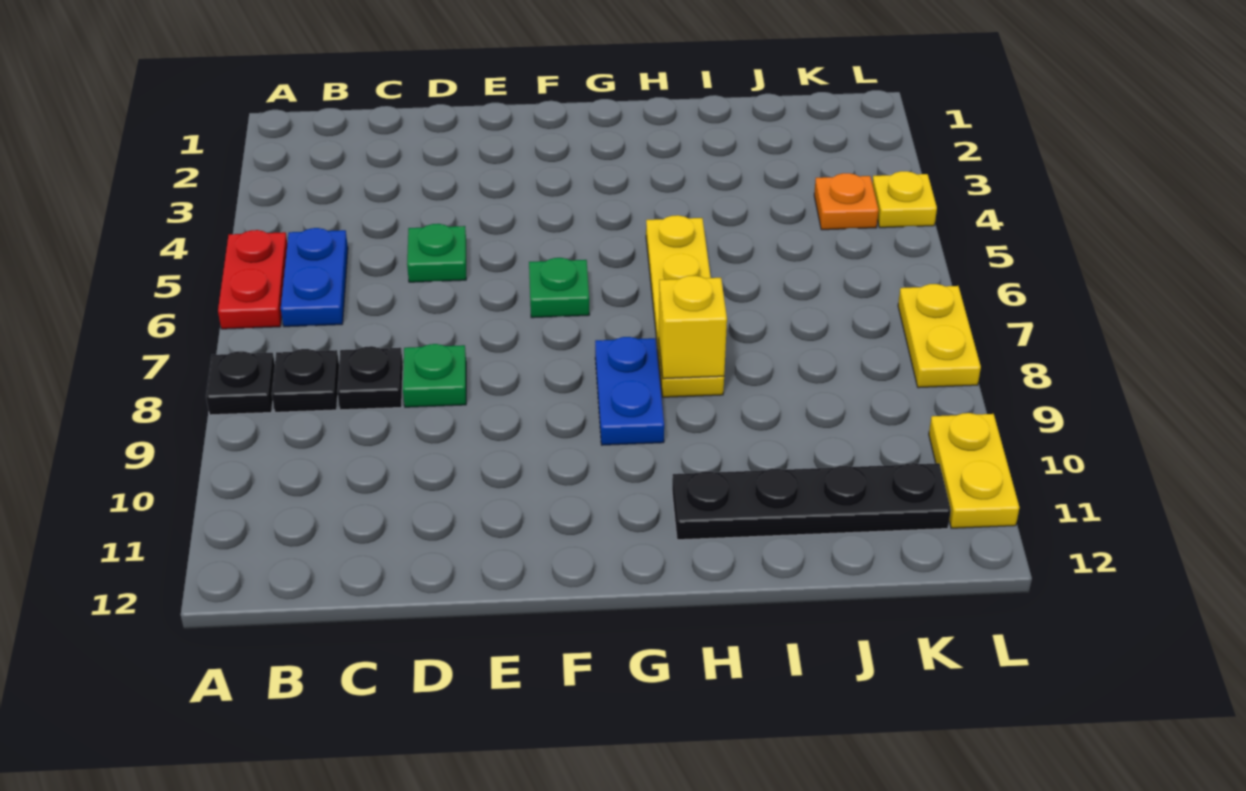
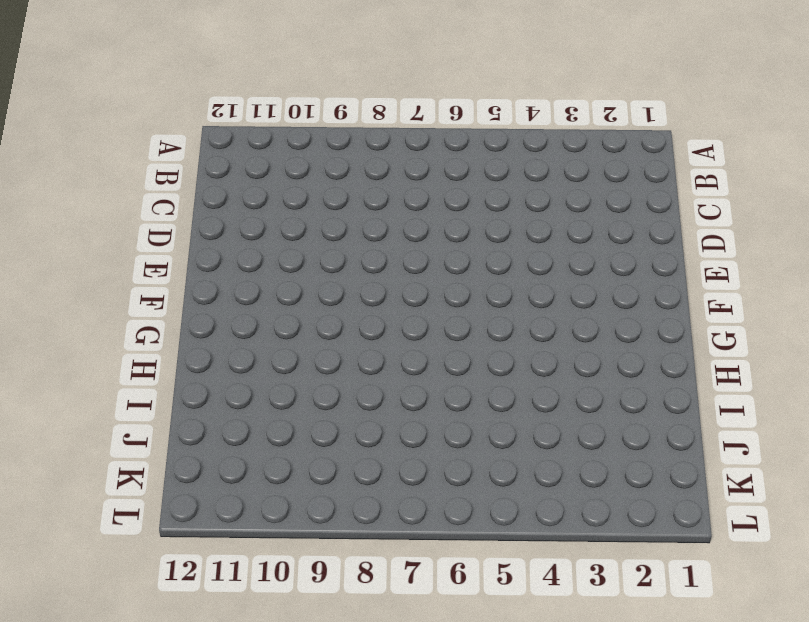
none -> red 1x2 plate [218,230,287,329]
none -> black 1x1 plate [206,351,275,415]
none -> blue 1x2 plate [281,228,348,327]

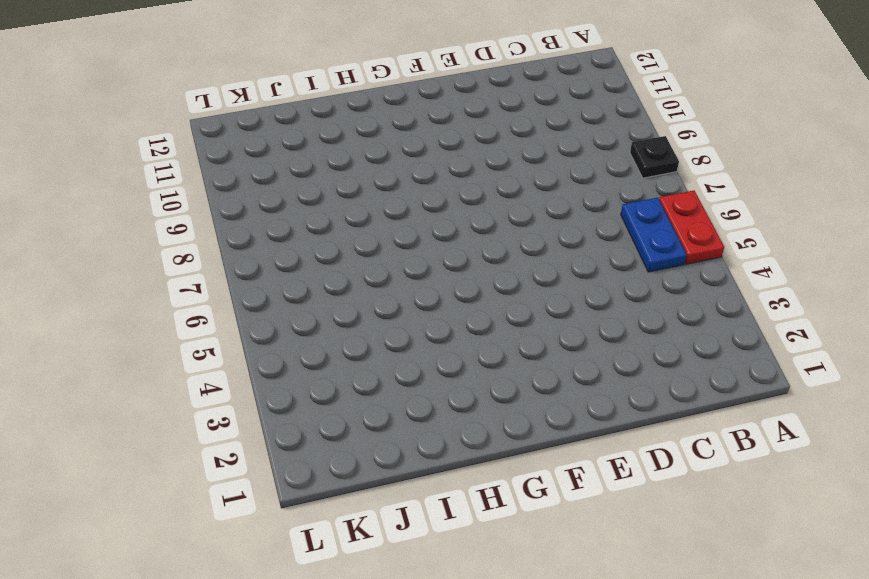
none -> black 1x1 plate [272,349,339,412]
none -> black 1x1 plate [337,346,403,410]
none -> green 1x1 plate [407,224,466,282]

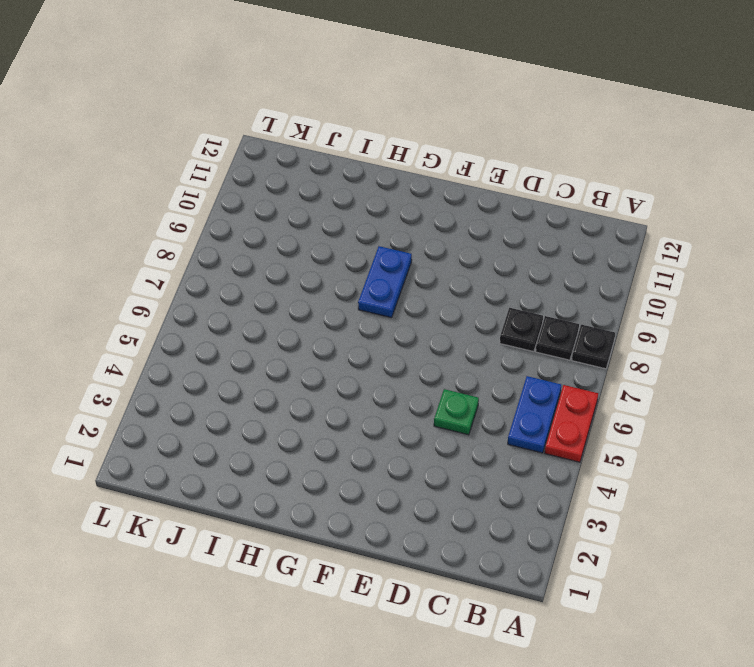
none -> green 1x1 plate [403,344,466,407]
none -> green 1x1 plate [529,258,589,318]
none -> yellow 1x4 plate [646,215,724,397]

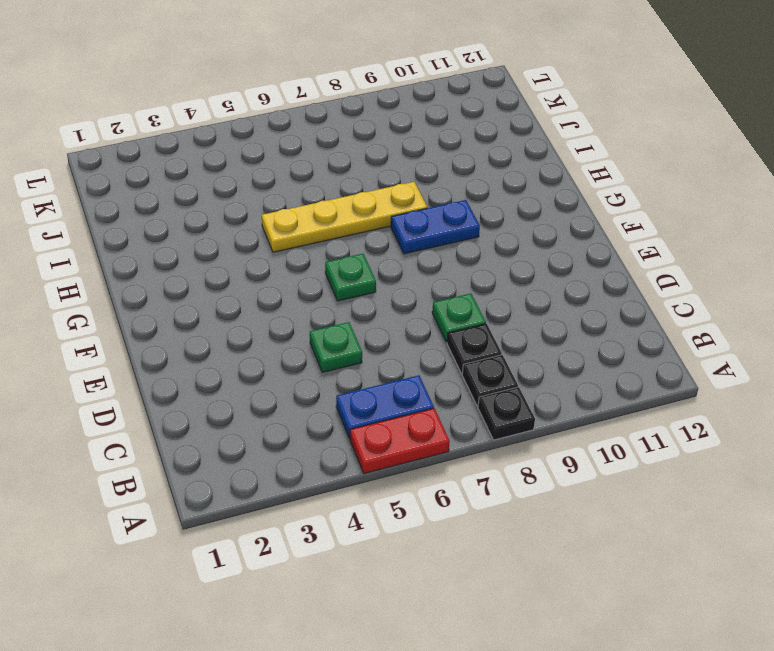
none -> black 1x4 plate [672,463,951,540]
none -> orange 1x1 plate [814,173,879,230]
none -> yellow 1x1 plate [872,171,937,228]

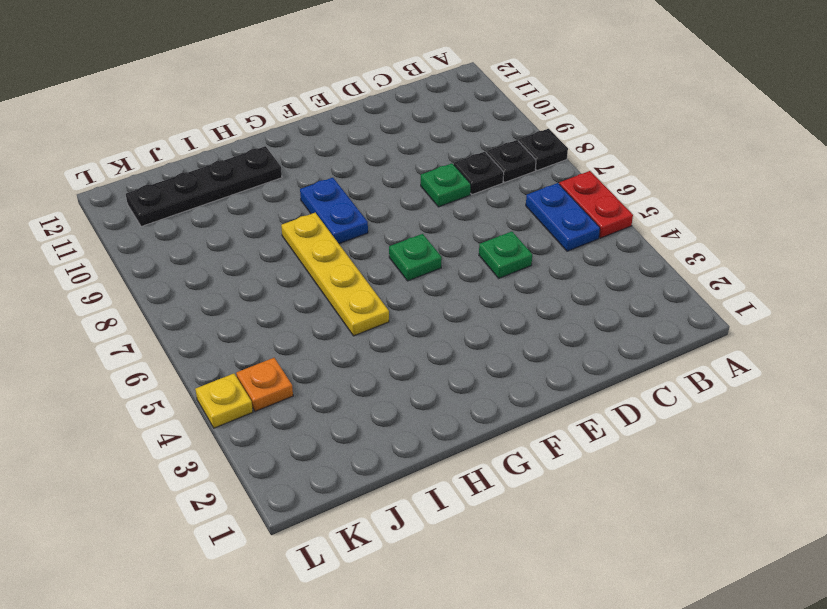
none -> yellow 1x2 plate [898,284,981,388]
none -> yellow 1x2 plate [929,413,1019,528]
none -> yellow 1x1 brick [659,276,727,379]

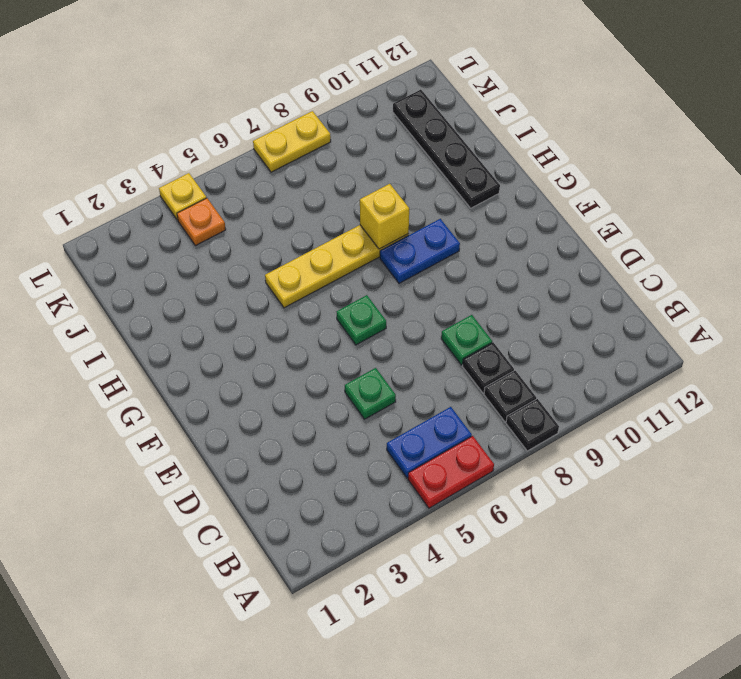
none -> yellow 1x2 plate [929,413,1019,528]

